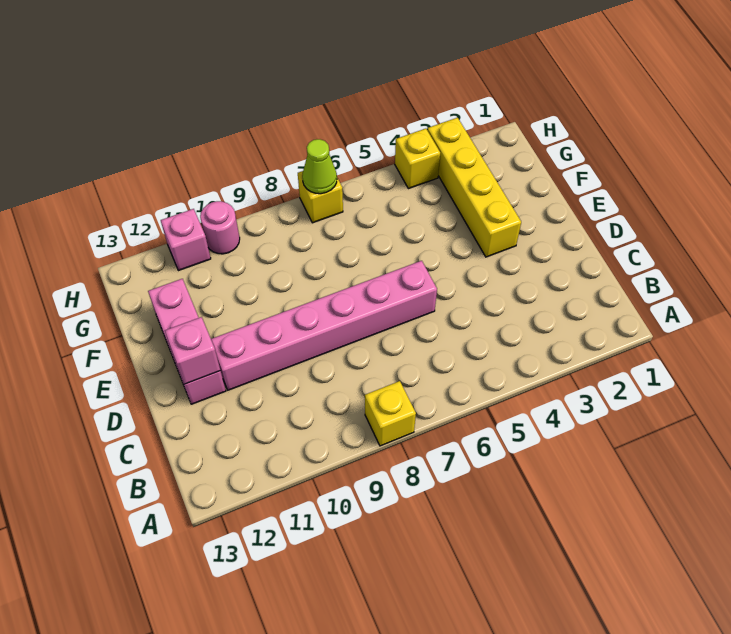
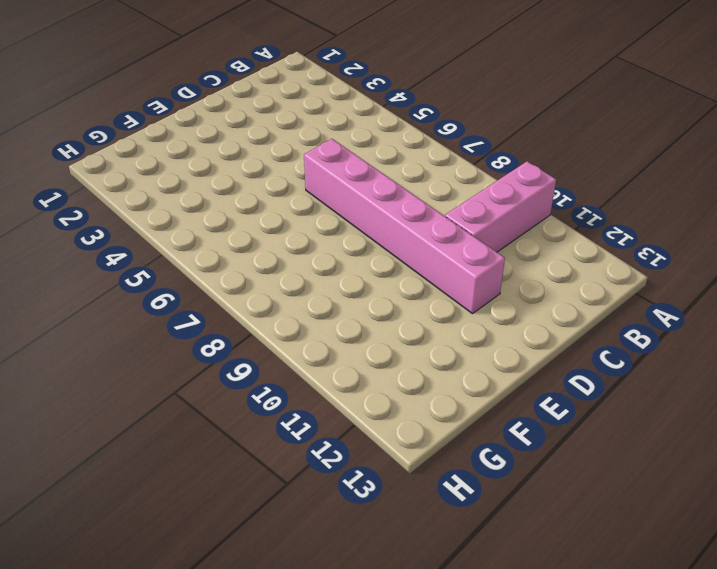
pink 1x3 brick [445,161,556,252] -> pink 1x3 brick moved to [148,279,226,404]
none -> yellow 1x1 brick [365,381,416,446]
none -> yellow 1x4 brick [427,118,521,257]

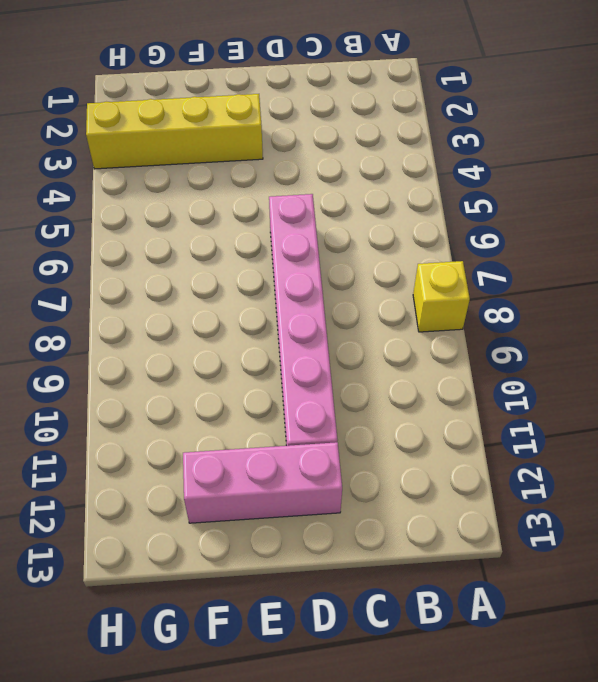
none -> yellow 1x1 brick [395,129,440,189]
none -> yellow 1x1 brick [298,171,343,223]

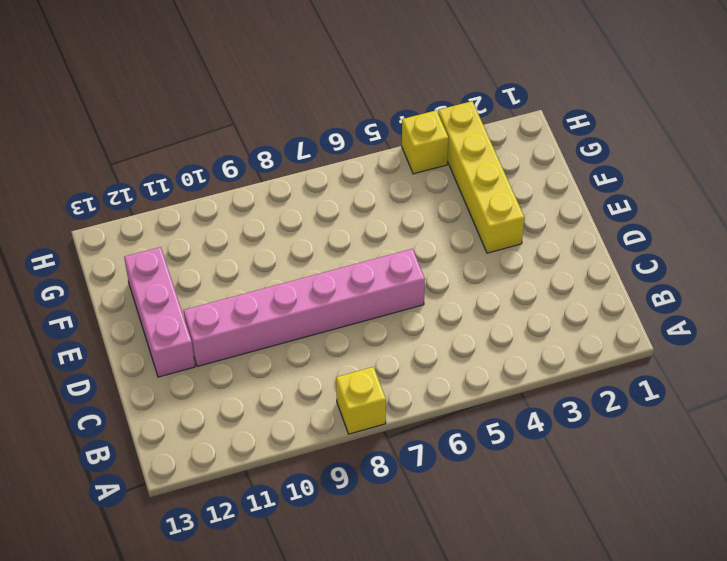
none -> yellow 1x1 brick [298,171,343,223]
none -> pink 1x1 round brick [200,201,240,254]

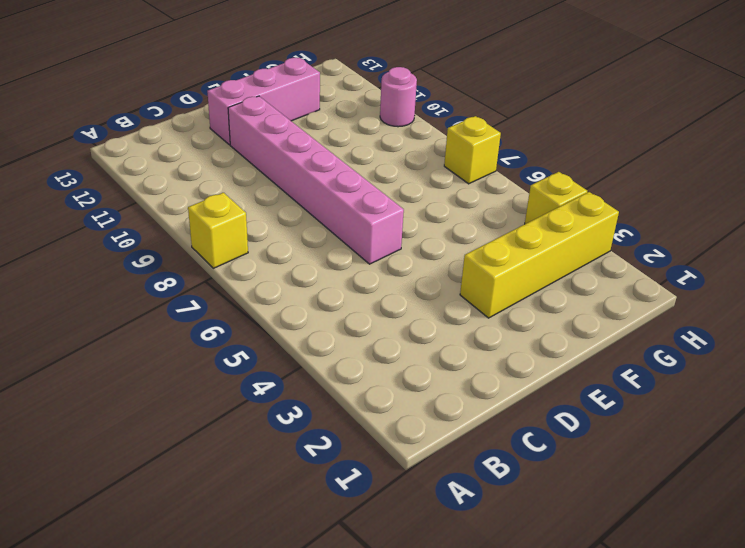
none -> pink 1x1 brick [161,209,211,271]
none -> pink 1x1 brick [165,317,220,384]

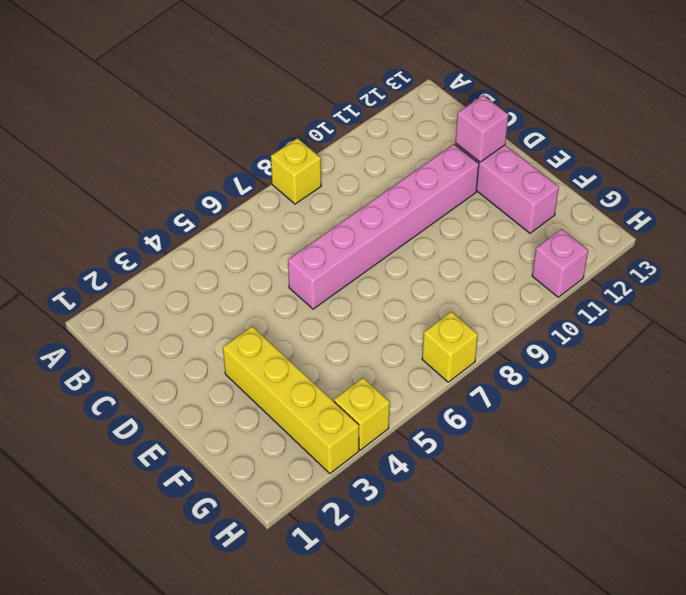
none -> pink 1x1 round brick [200,201,240,254]
none -> lime 1x1 cone [302,139,337,194]

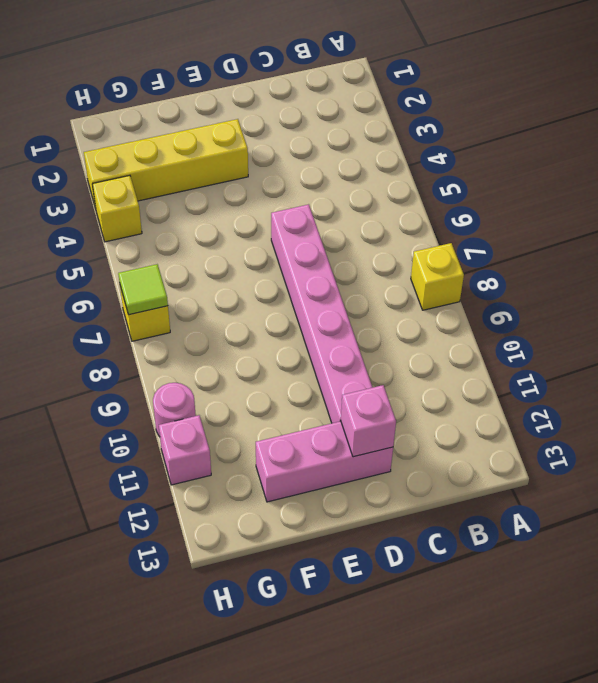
lime 1x1 tile [118,264,168,315] -> lime 1x1 cone [302,139,337,194]

